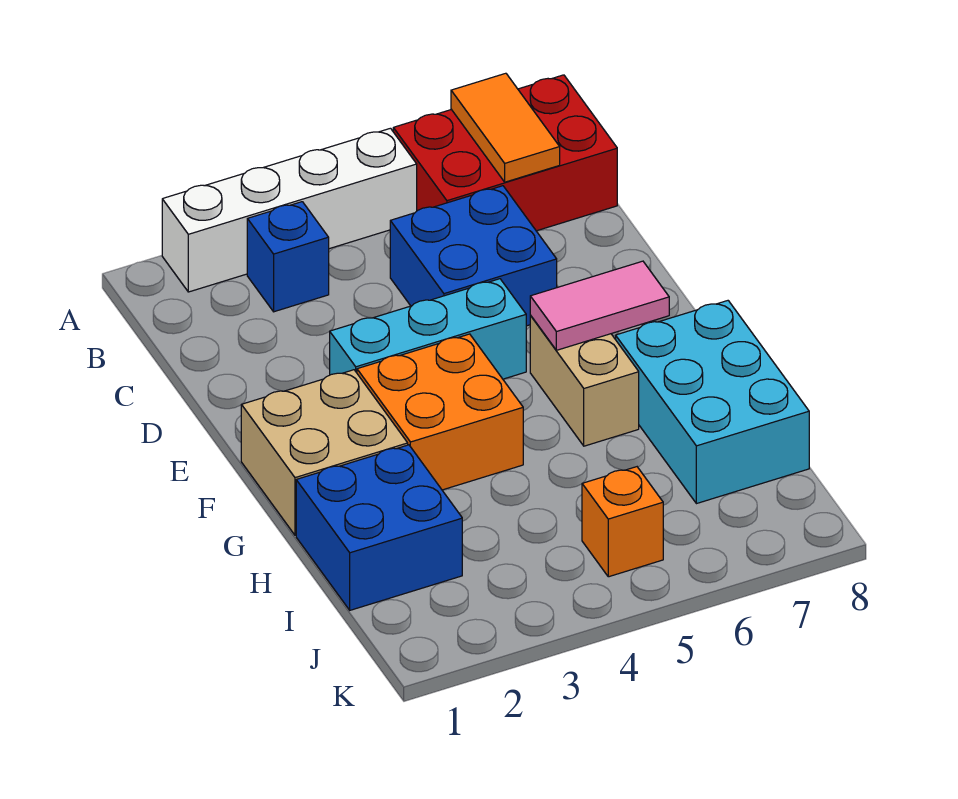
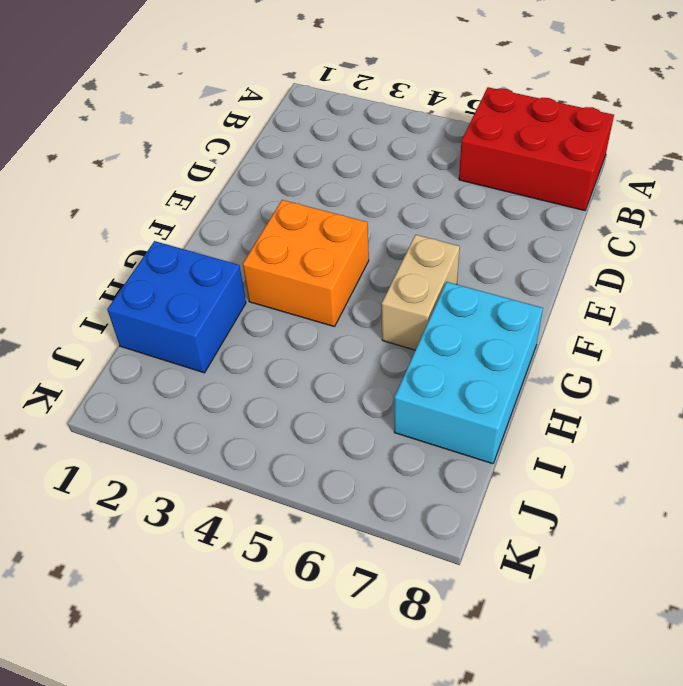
none -> white 1x4 brick [162,128,417,292]
none -> blue 1x1 brick [247,202,329,312]
none -> blue 2x2 brick [390,186,557,326]

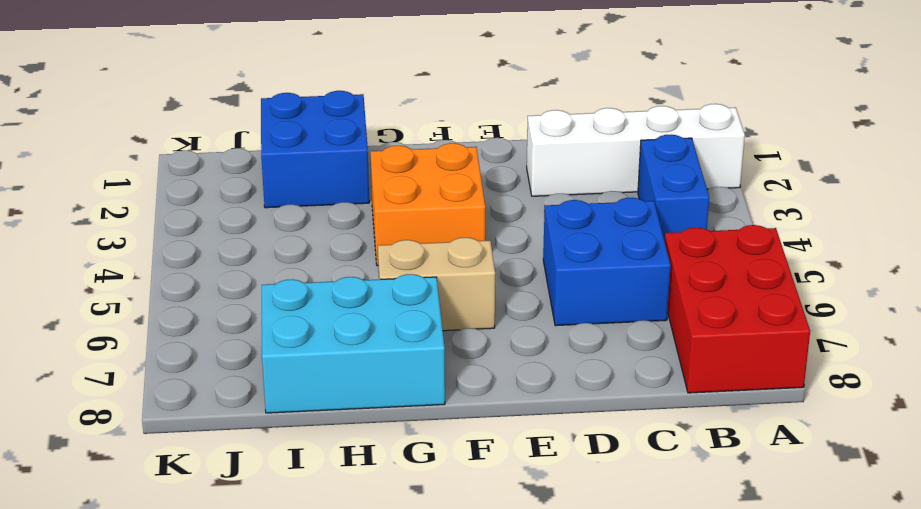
white 1x4 brick [527,104,745,196] -> white 1x4 brick turned to [162,128,417,292]
blue 1x2 brick [638,135,709,241] -> blue 1x1 brick [247,202,329,312]
none -> cyan 1x3 brick [330,279,526,379]
none -> tan 2x2 brick [241,370,408,535]
none -> orange 1x1 brick [582,467,663,577]

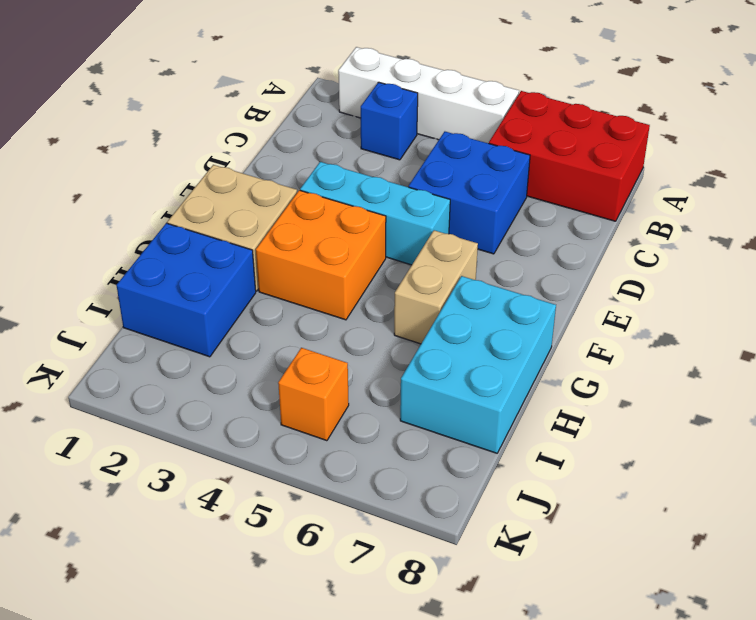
none -> orange 1x2 tile [451,73,560,182]
none -> pink 1x2 tile [530,261,669,350]

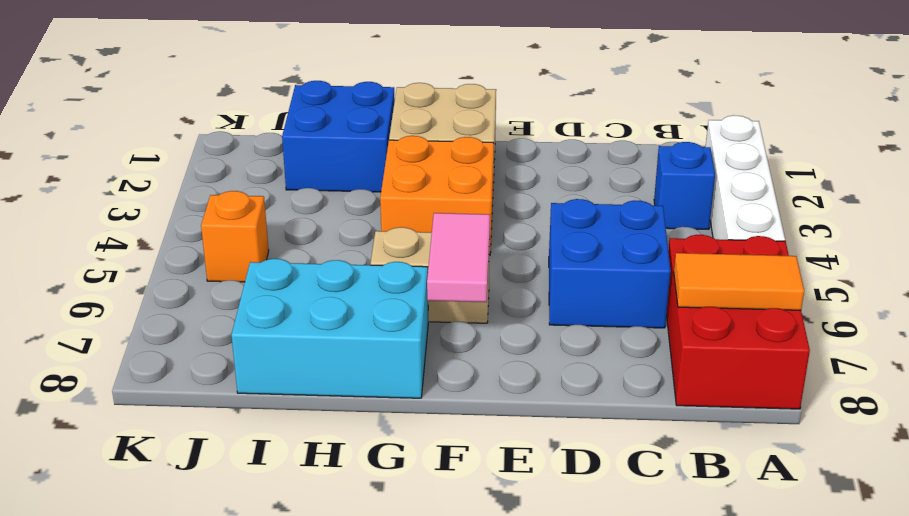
none -> cyan 1x3 brick [330,279,526,379]

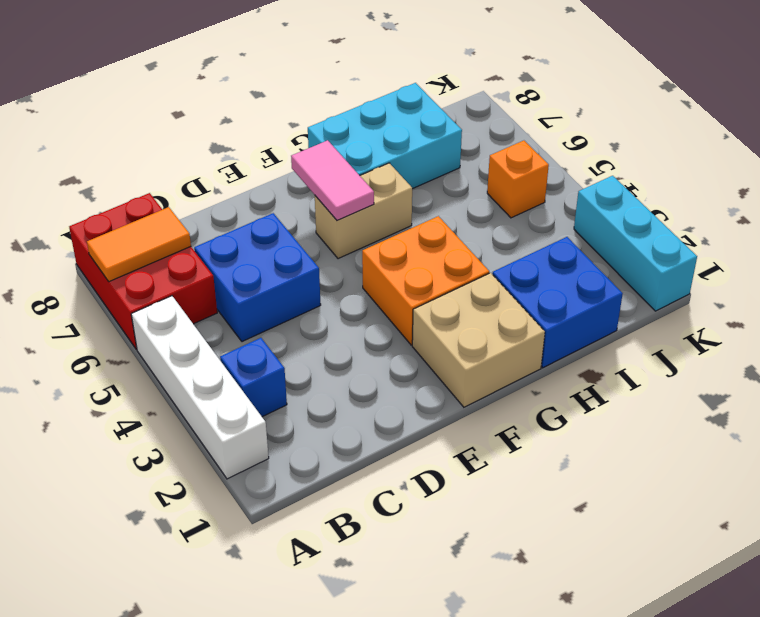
cyan 1x3 brick [574,176,697,311] -> cyan 1x3 brick moved to [330,279,526,379]

